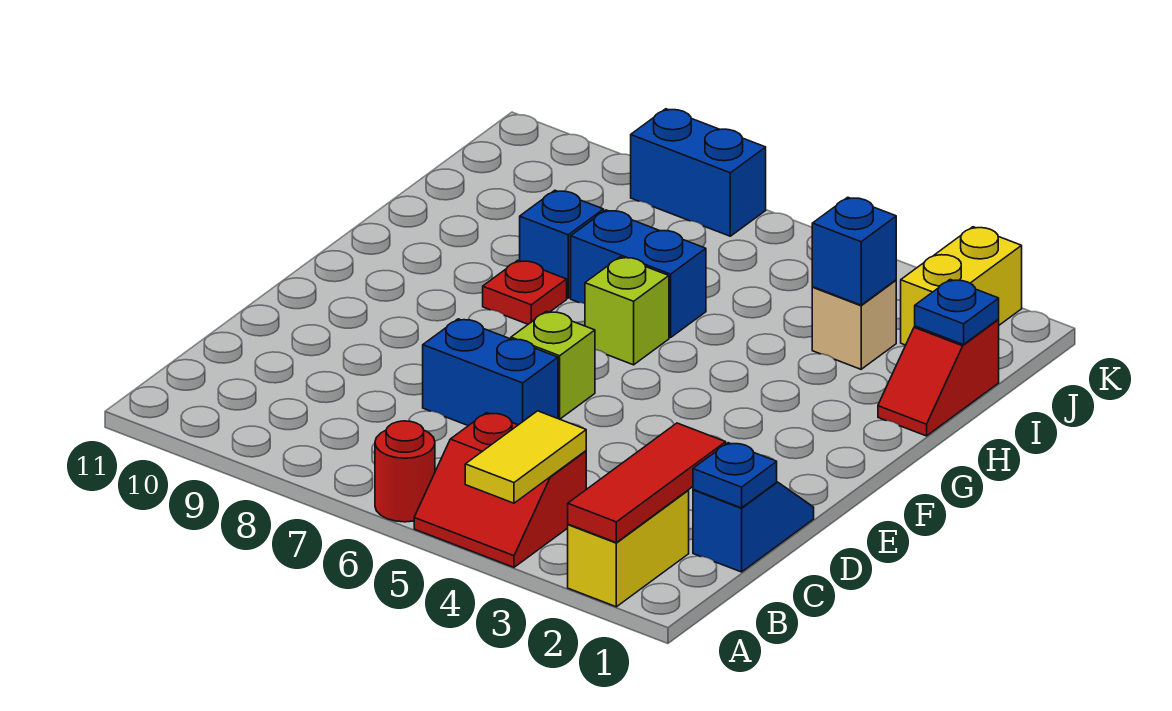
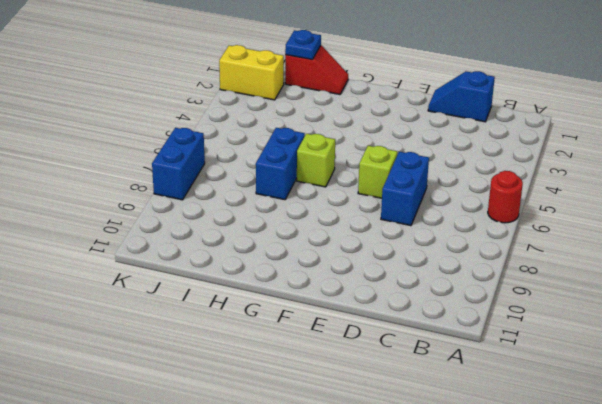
none -> yellow 1x2 brick [568,490,689,607]
none -> red 2x2 slope [414,413,586,567]
none -> red 1x1 plate [483,260,567,324]

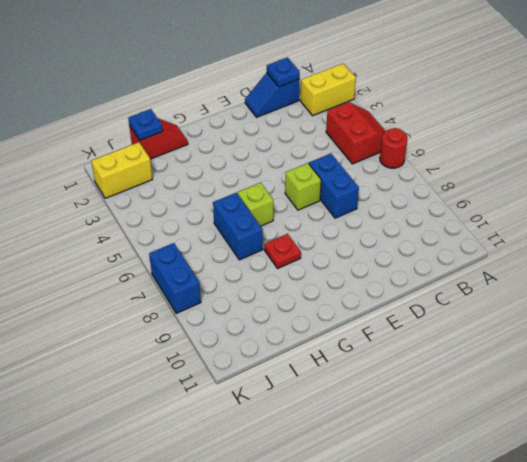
none -> blue 1x1 brick [520,190,604,298]
none -> tan 1x1 brick [812,280,896,369]
none -> red 1x3 tile [568,423,726,542]

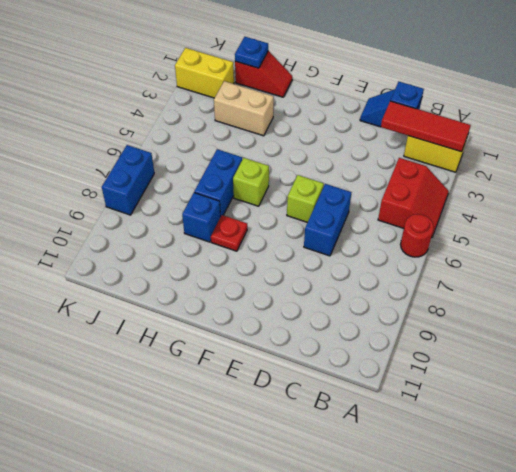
tan 1x2 brick [214,81,274,136] -> tan 1x1 brick [812,280,896,369]
none -> yellow 1x2 tile [465,411,586,503]
none -> blue 1x1 brick [812,197,896,305]

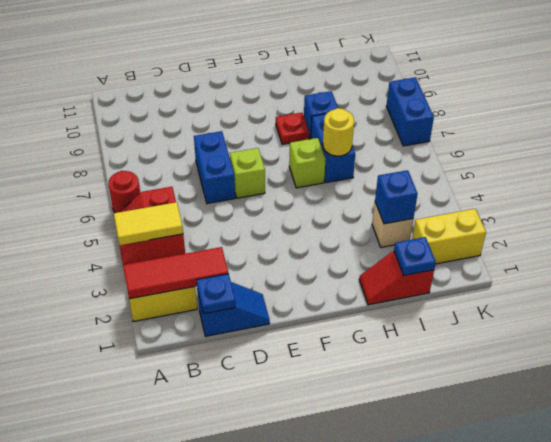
yellow 1x1 round brick [323,108,354,156] -> none

